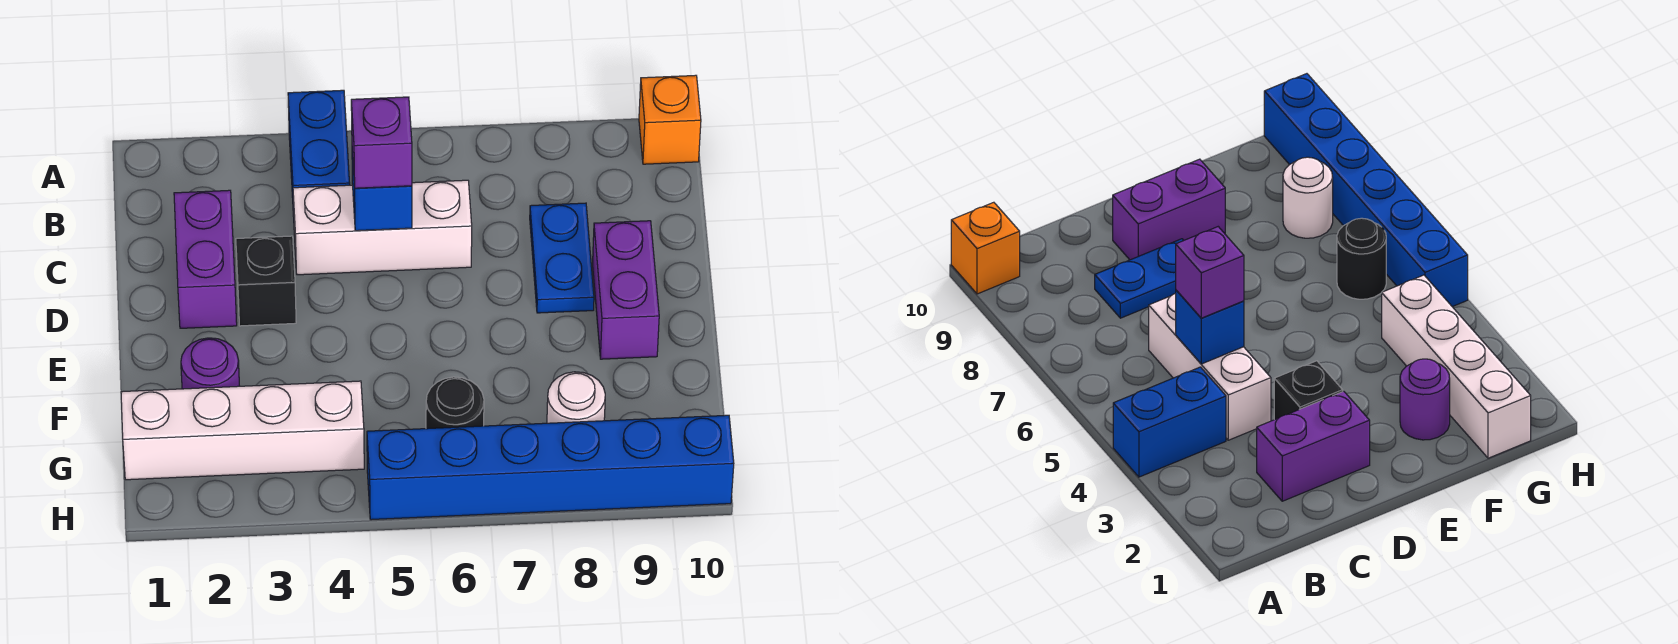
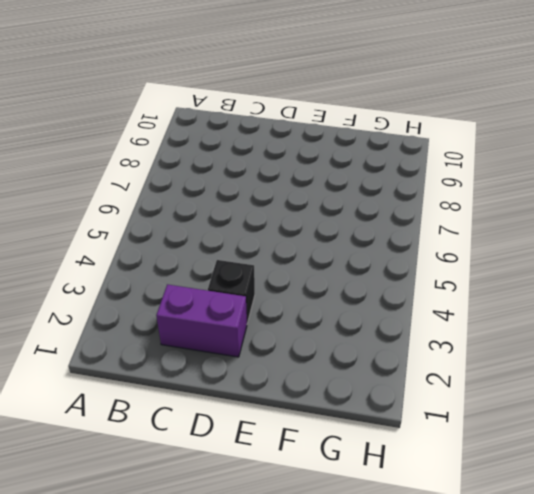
none -> blue 1x2 brick [288,90,350,216]
none -> orange 1x1 brick [639,75,701,164]
none -> white 1x3 brick [293,180,472,275]

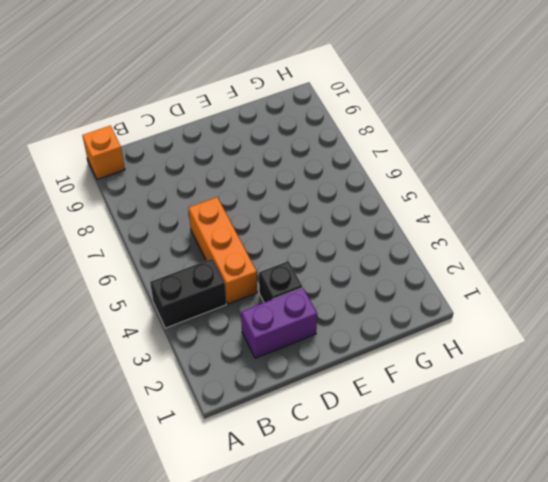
black 1x2 brick [150,259,226,328] -> blue 1x2 brick [288,90,350,216]
orange 1x3 brick [188,197,257,304] -> white 1x3 brick [293,180,472,275]
none -> blue 1x2 plate [530,203,594,313]
none -> purple 1x2 brick [593,221,659,359]
none -> purple 1x1 round brick [181,338,239,389]

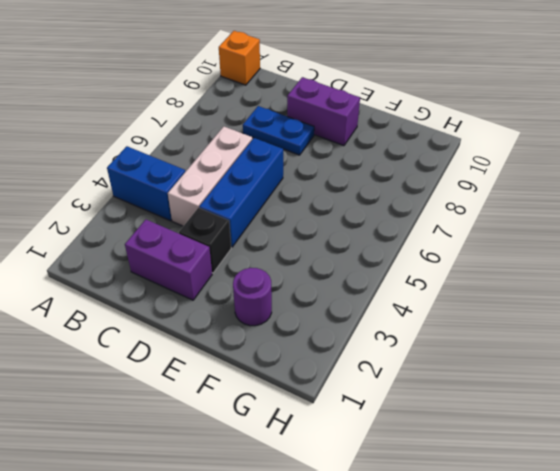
blue 1x3 brick [199,138,283,247] -> none
none -> white 1x4 brick [121,381,364,480]
none -> black 1x1 round brick [426,377,484,429]
none -> white 1x1 round brick [547,372,605,423]

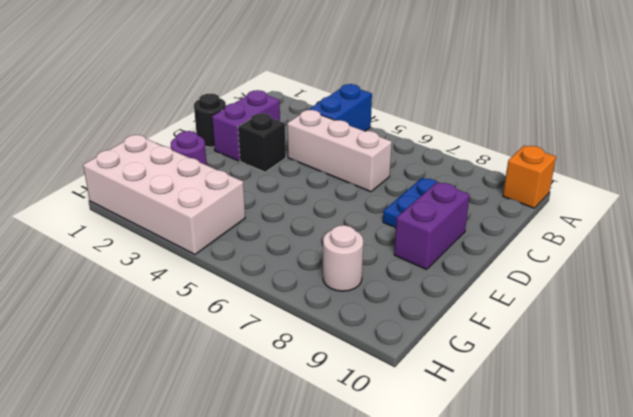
black 1x1 round brick [194,94,226,147] -> black 1x1 round brick moved to [426,377,484,429]
white 2x4 brick [83,135,245,254] -> white 1x4 brick [121,381,364,480]
none -> blue 1x6 brick [367,415,734,520]
none -> blue 1x1 brick [352,152,412,231]
none -> purple 1x1 brick [351,97,412,188]

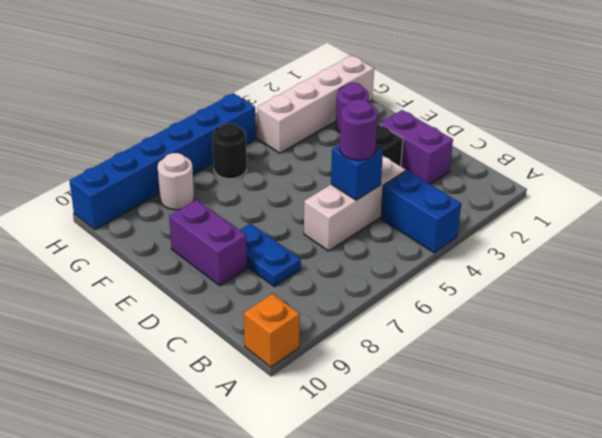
purple 1x1 round brick [340,99,378,160] -> purple 1x1 brick [351,97,412,188]

